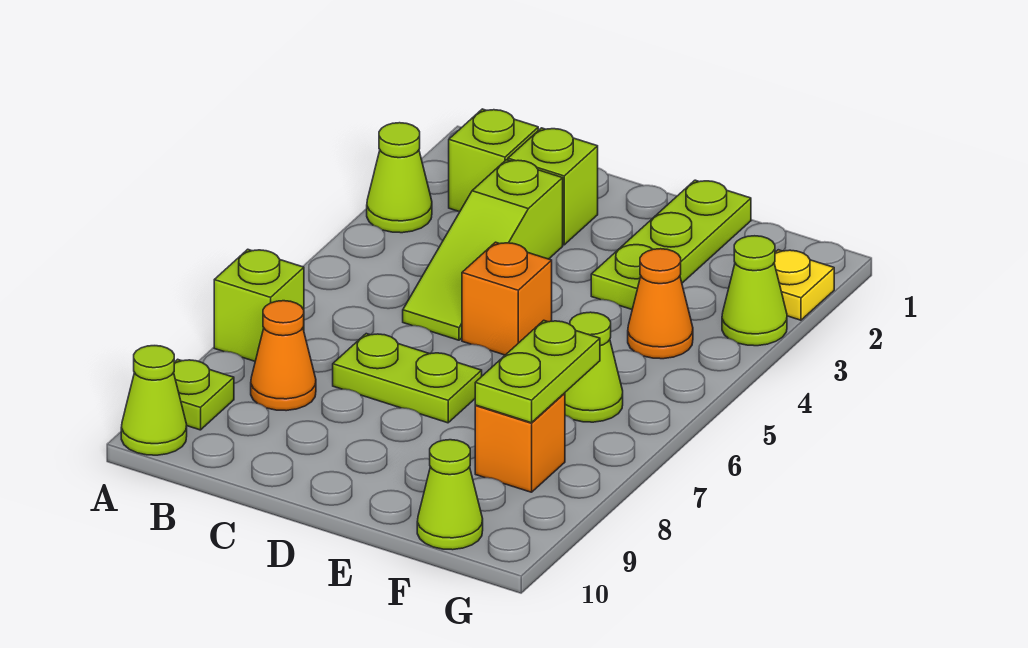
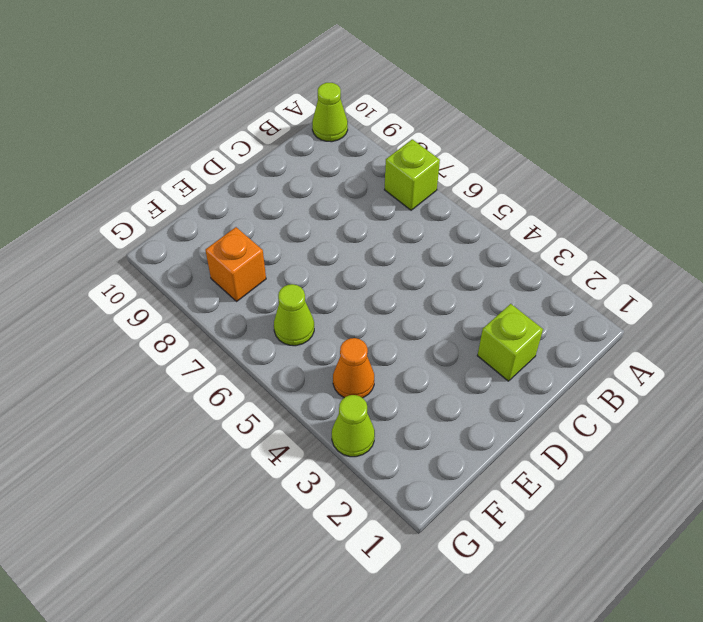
none -> lime 1x1 cone [367,123,432,233]
none -> lime 1x1 plate [174,359,234,430]
none -> lime 1x1 brick [449,109,538,211]

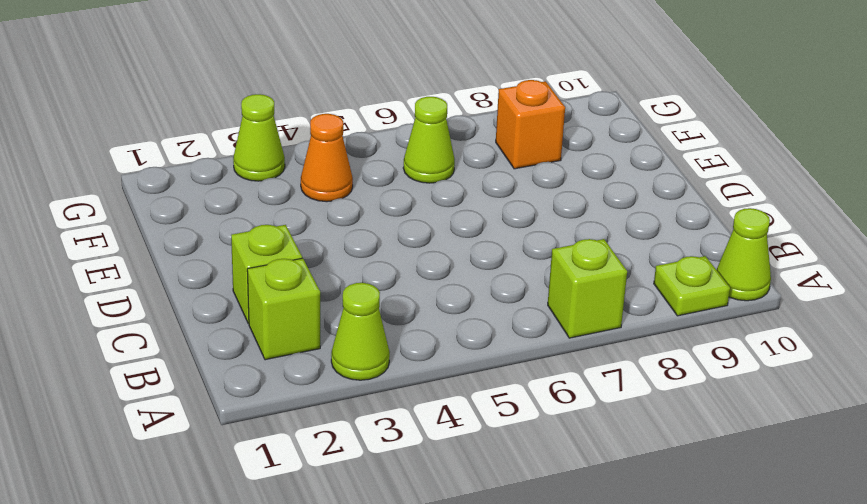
none -> orange 1x1 cone [251,301,316,411]
none -> lime 1x3 slope [403,160,563,340]
none -> lime 1x2 plate [333,334,482,423]

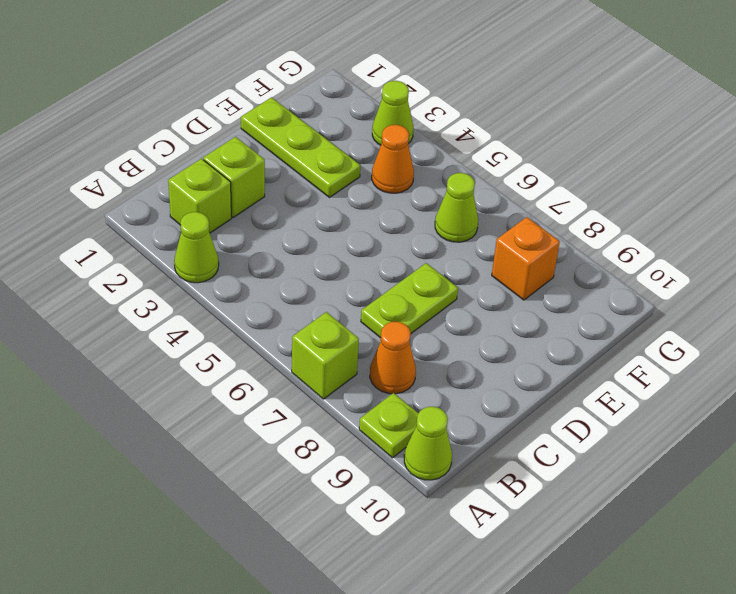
none -> lime 1x3 slope [403,160,563,340]
none -> orange 1x1 brick [462,242,552,355]
none -> lime 1x1 cone [417,440,483,550]

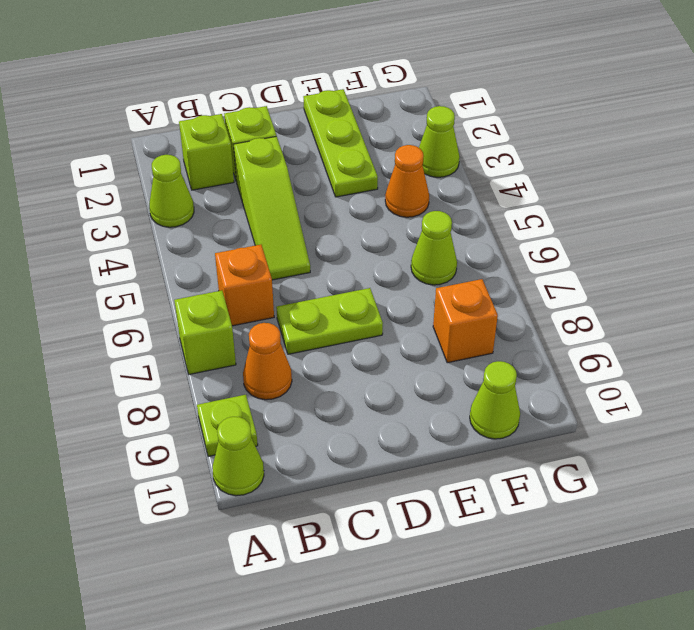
orange 1x1 brick [215,245,274,326] -> orange 1x1 brick moved to [462,242,552,355]
none -> yellow 1x1 plate [774,250,834,320]
none -> lime 1x2 plate [475,320,600,423]

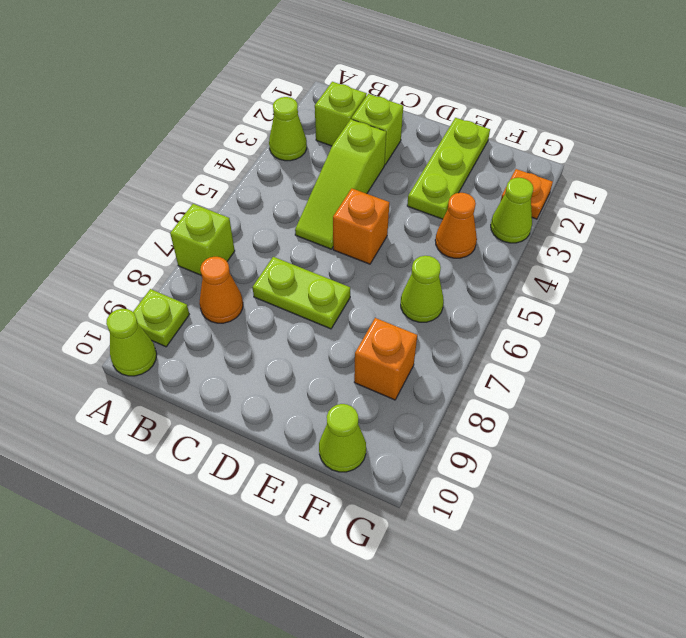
orange 1x1 plate [501,169,553,219] -> yellow 1x1 plate [774,250,834,320]
none -> lime 1x2 plate [475,320,600,423]

